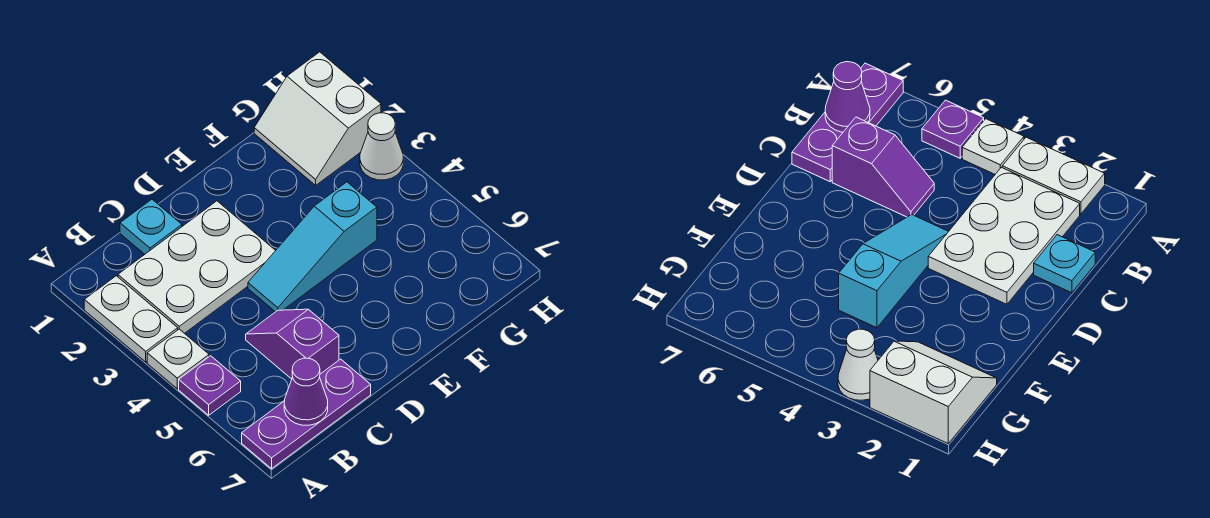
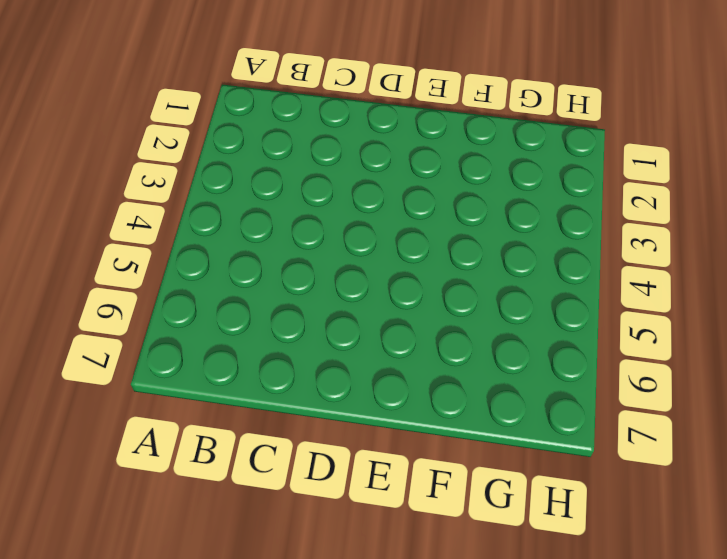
none -> white 1x2 plate [84,276,178,362]
none -> white 1x1 plate [147,329,209,389]

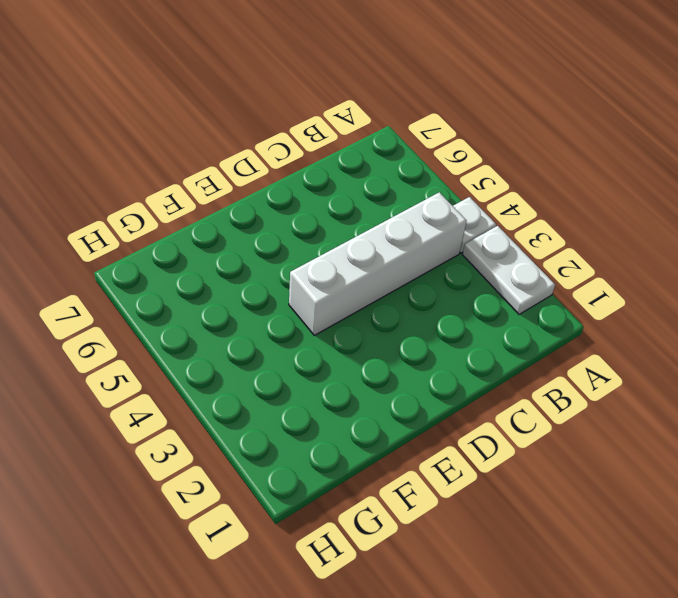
white 1x4 brick [289,192,467,335] -> cyan 1x3 slope [248,182,377,312]
none -> purple 1x1 plate [179,356,241,415]
none -> purple 1x3 plate [242,359,371,469]

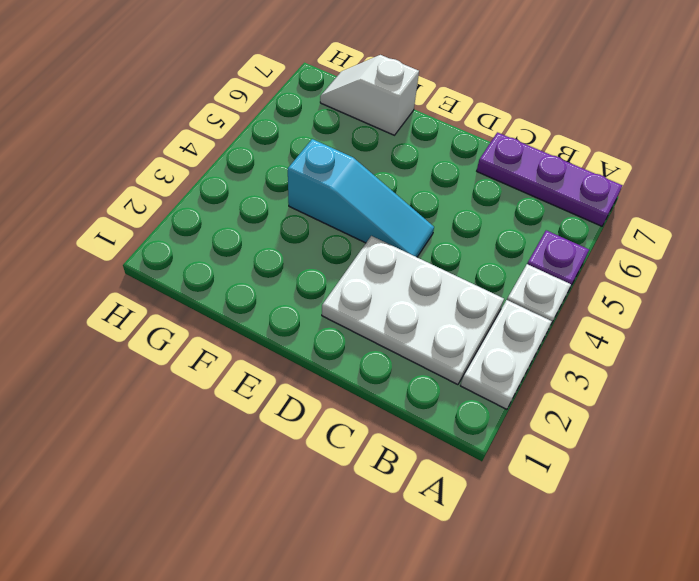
white 1x2 slope [320,55,419,135] -> none
none -> cyan 1x1 plate [120,199,182,254]
none -> purple 1x2 slope [246,309,339,379]

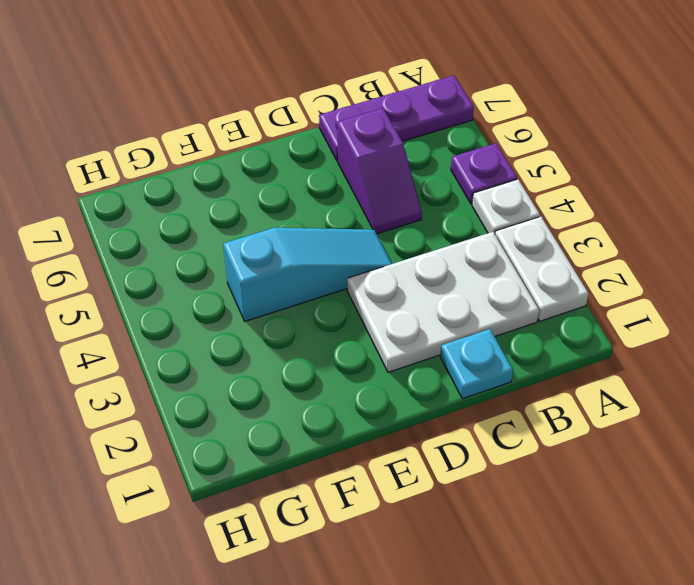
none -> white 2x2 slope [254,52,381,185]
none -> white 1x1 cone [360,113,403,180]

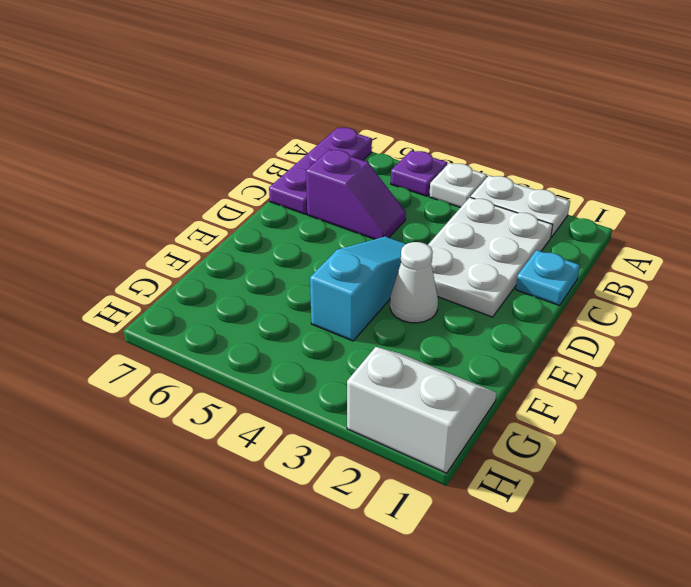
white 1x1 cone [390,242,438,323] -> white 1x1 cone moved to [360,113,403,180]
none -> purple 1x1 cone [284,358,328,425]

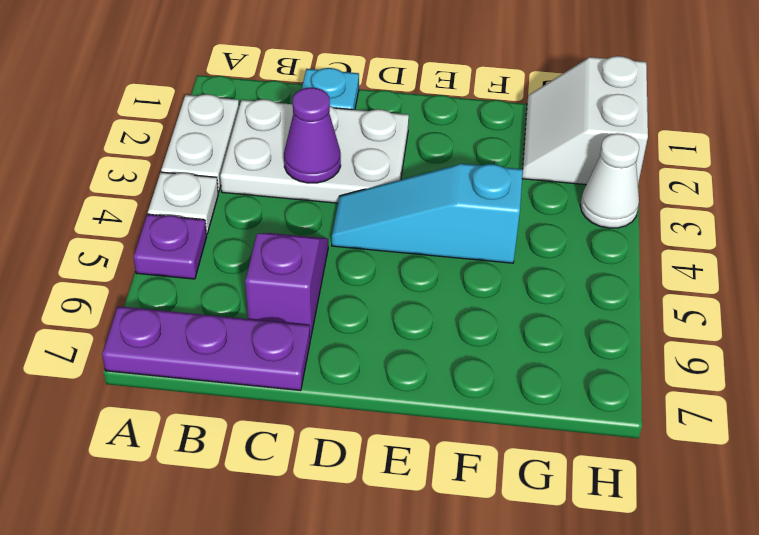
purple 1x1 cone [284,87,341,183] -> purple 1x1 cone moved to [284,358,328,425]

